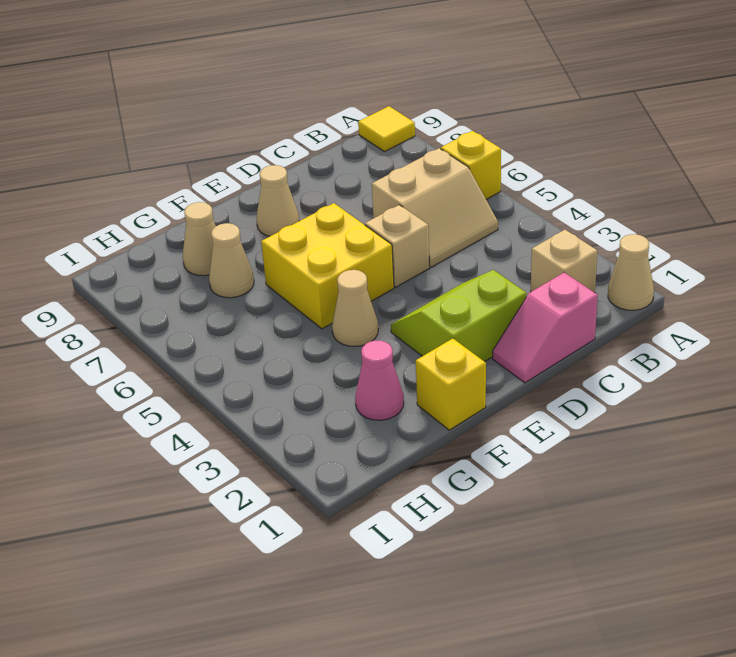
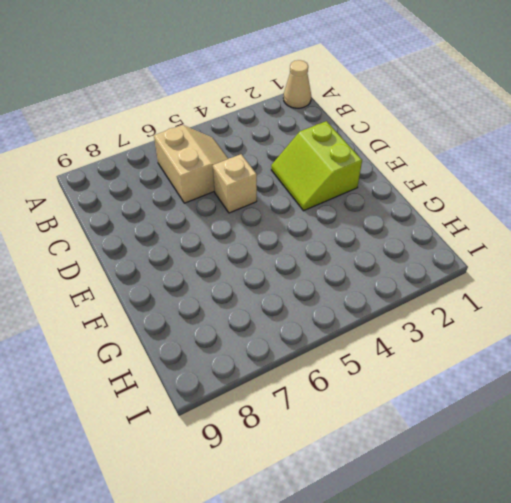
none -> yellow 1x1 brick [441,131,501,199]
none -> yellow 1x1 tile [358,106,415,152]
none -> tan 1x1 brick [531,230,597,293]

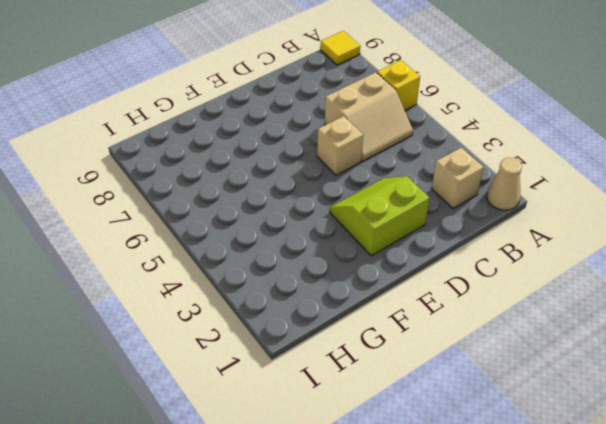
none -> pink 1x2 slope [493,273,598,383]
none -> yellow 2x2 brick [261,203,394,329]
none -> tan 1x1 cone [256,165,299,236]

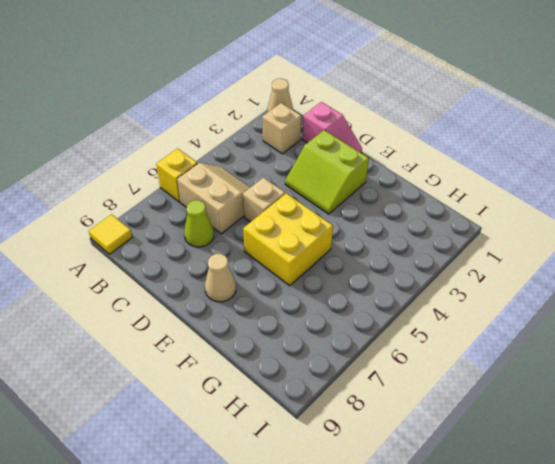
lime 1x1 cone [184,200,214,247] -> none
none -> yellow 1x1 brick [416,338,486,430]
none -> tan 1x1 cone [332,270,378,346]
none -> pink 1x1 cone [355,340,404,420]

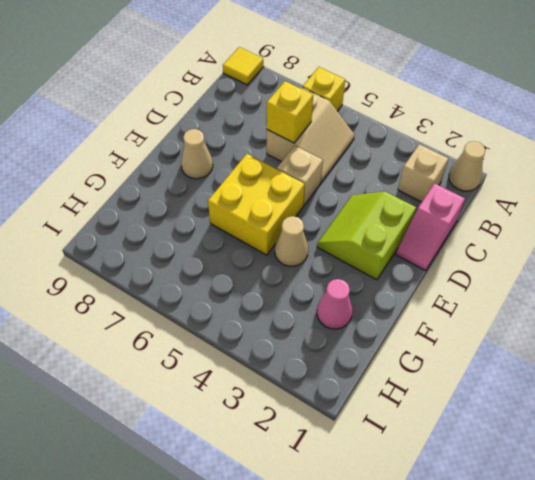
yellow 1x1 brick [267,81,313,143] -> yellow 1x1 brick moved to [416,338,486,430]
none -> tan 1x1 cone [209,223,254,298]
none -> tan 1x1 cone [183,202,216,276]

